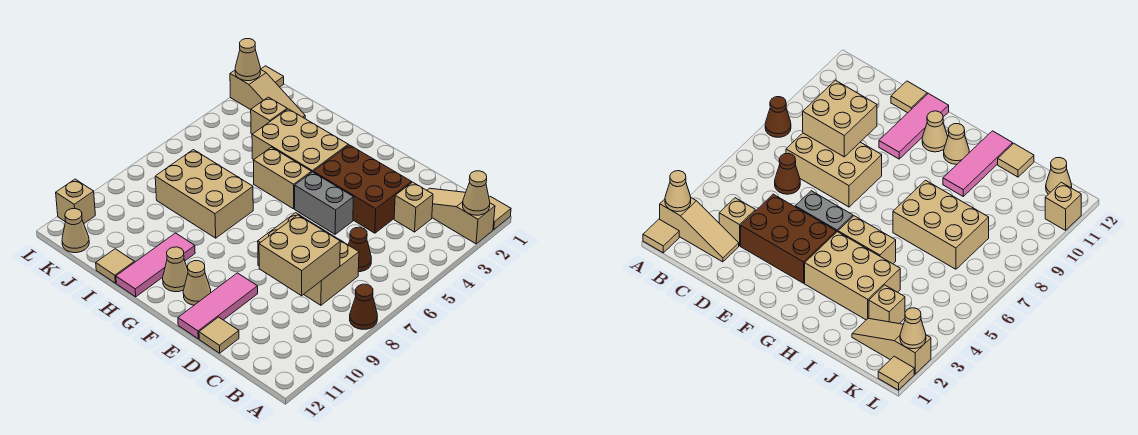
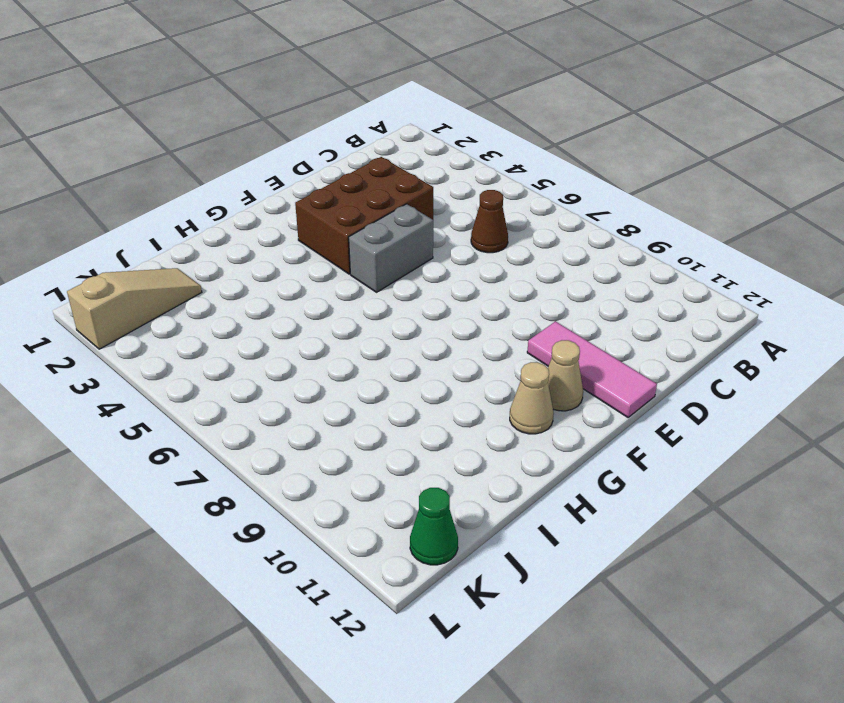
green 1x1 cone [410,488,458,565] -> tan 1x1 cone [62,209,89,253]
none -> tan 1x1 tile [489,196,511,230]
none -> tan 1x3 slope [427,188,495,244]
none -> brown 1x1 cone [350,284,378,329]

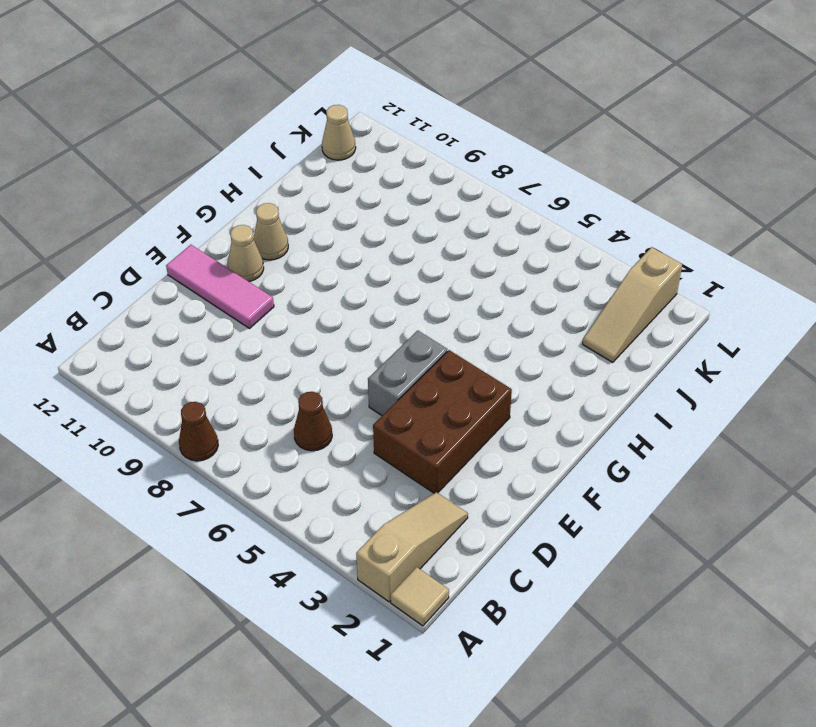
none -> tan 1x1 brick [394,182,433,232]
none -> tan 2x3 brick [258,213,359,305]
none -> tan 1x1 tile [199,317,239,353]

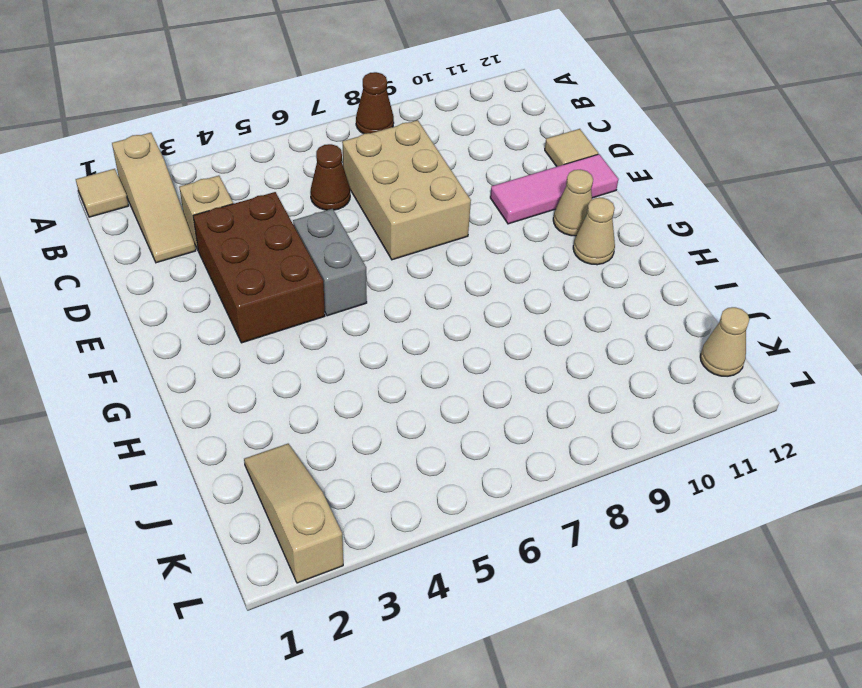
none -> tan 2x3 brick [252,109,348,173]
none -> tan 1x2 brick [253,147,311,209]
none -> tan 2x3 brick [155,150,253,238]

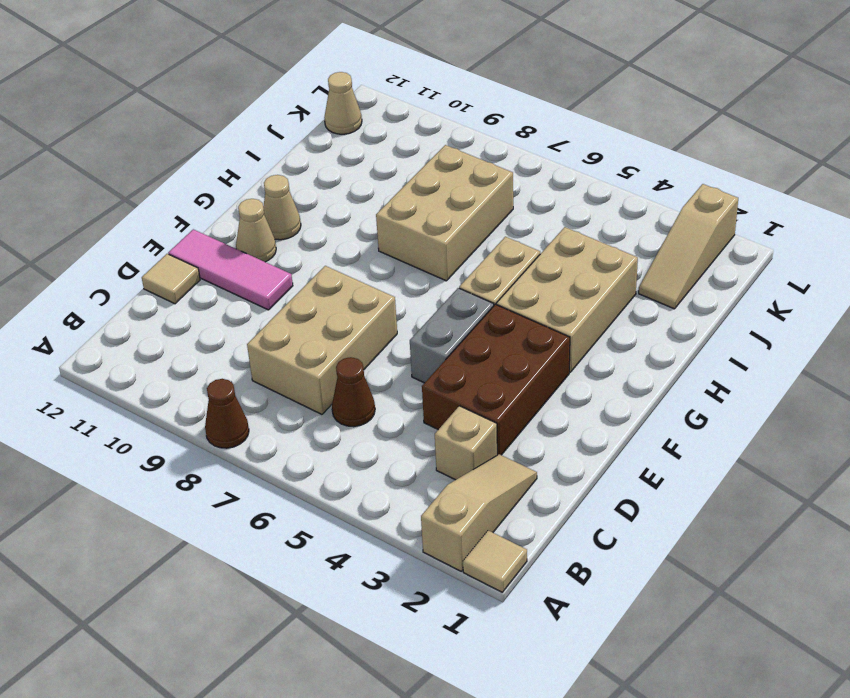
none -> pink 1x3 tile [116,233,195,297]
none -> tan 1x1 tile [96,249,134,283]
none -> tan 1x1 brick [251,97,287,134]

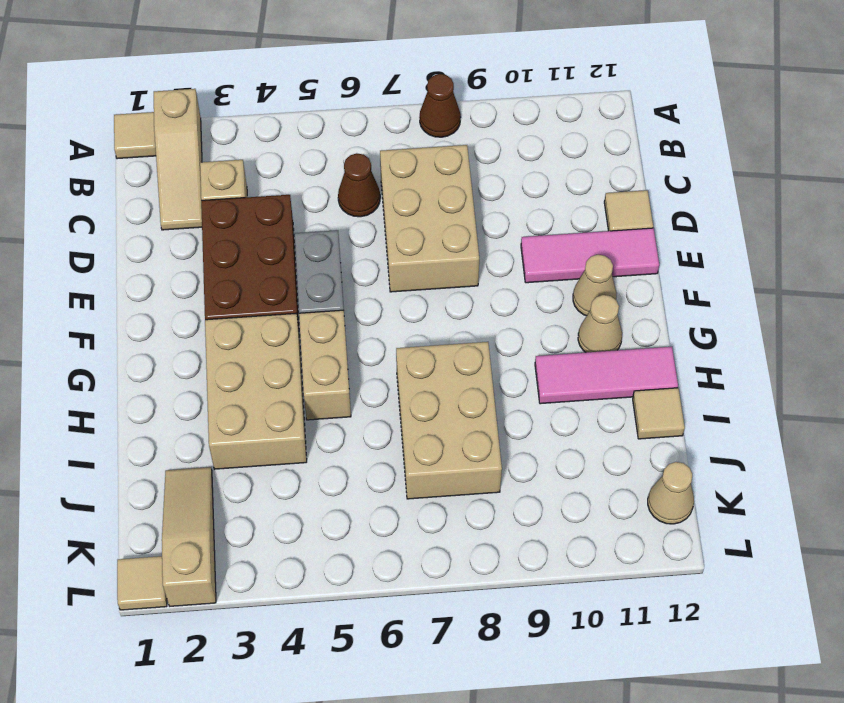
none -> tan 1x1 brick [251,97,287,134]
none -> tan 1x1 brick [56,179,95,223]
none -> tan 1x1 cone [463,171,490,215]

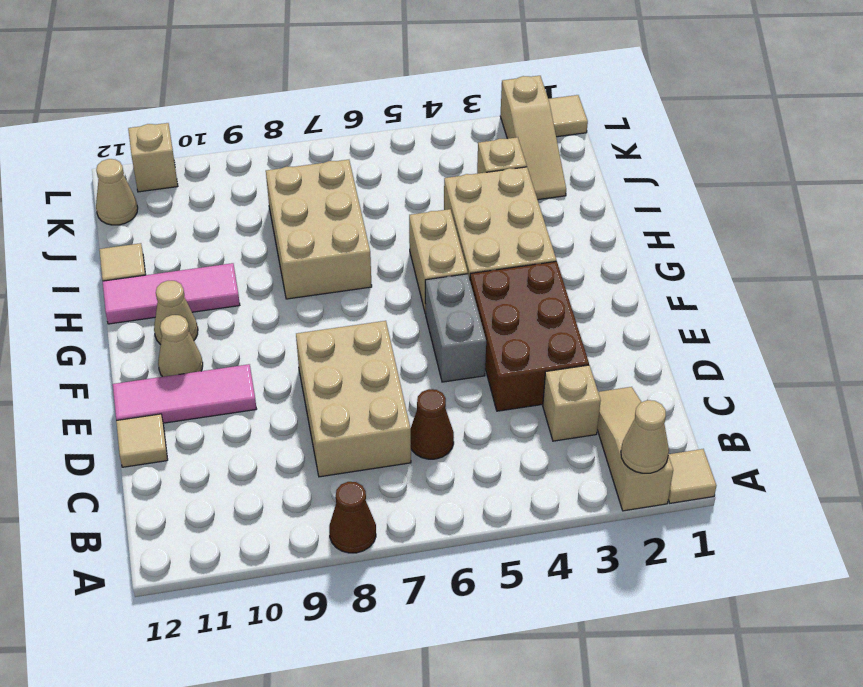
none -> tan 2x2 brick [259,215,340,296]
none -> tan 1x1 cone [235,39,261,81]

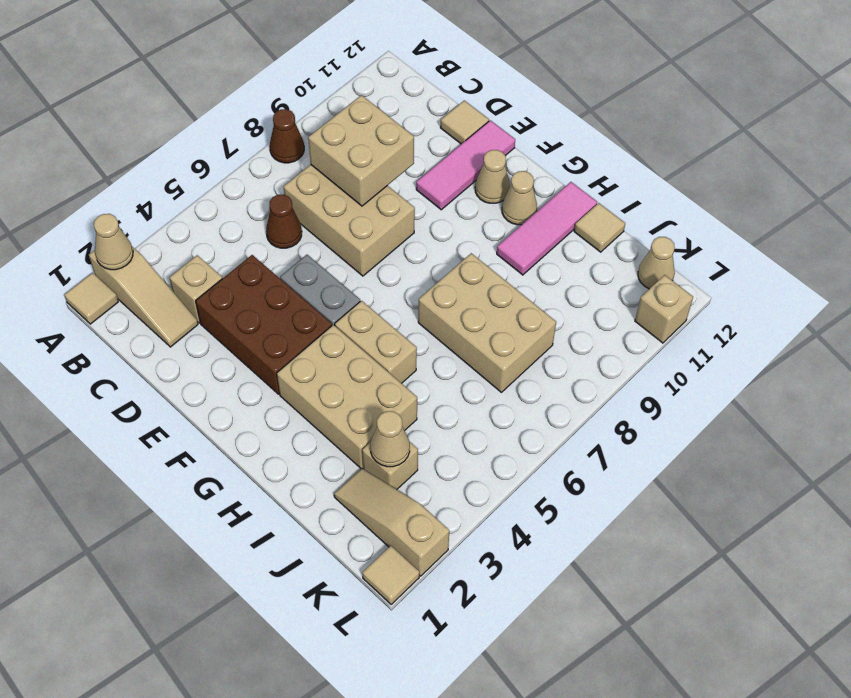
tan 1x1 cone [370,411,410,467] -> tan 1x1 cone moved to [235,39,261,81]

